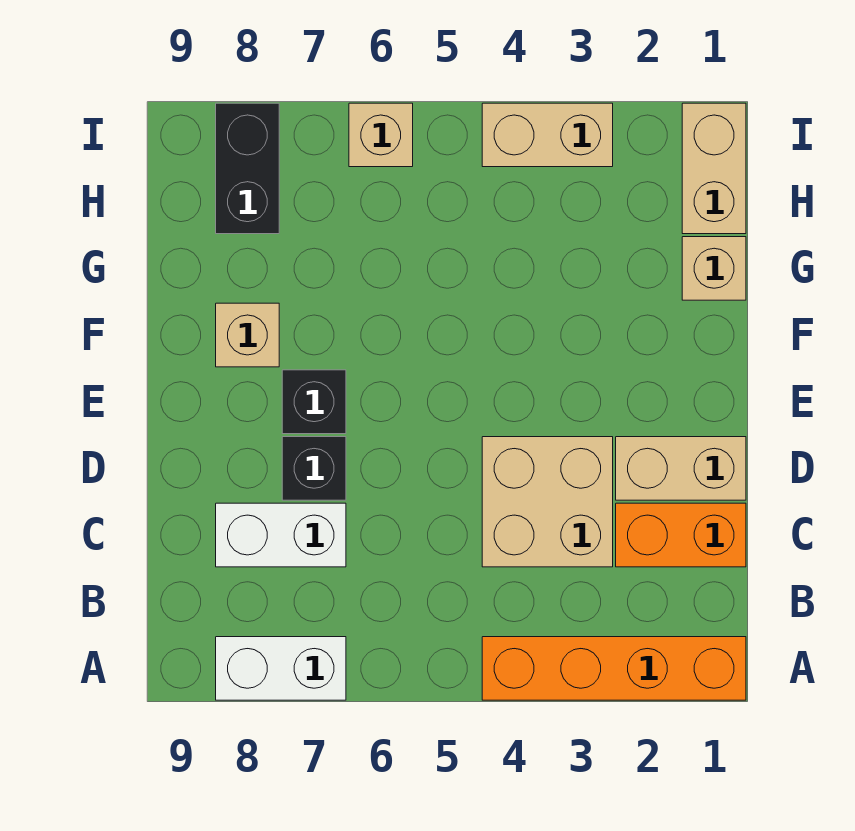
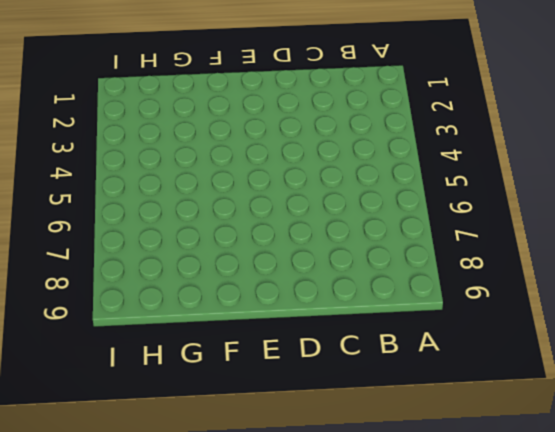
none -> orange 1x4 brick [482,637,746,700]
none -> white 1x2 brick [216,637,346,700]
none -> orange 1x2 brick [616,503,746,567]

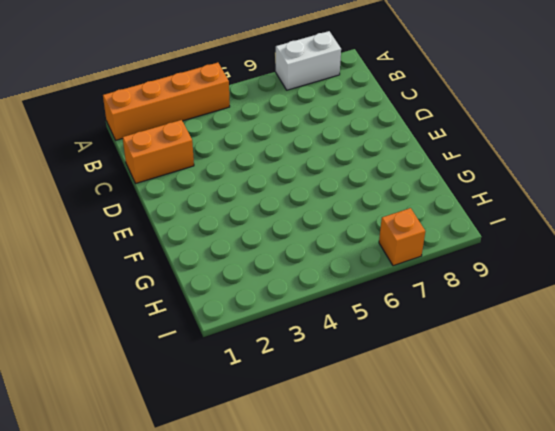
orange 1x1 brick [379,208,425,266] -> none
none -> tan 2x2 brick [482,437,613,567]
none -> white 1x2 brick [216,503,346,567]
none -> tan 1x2 brick [616,437,746,500]

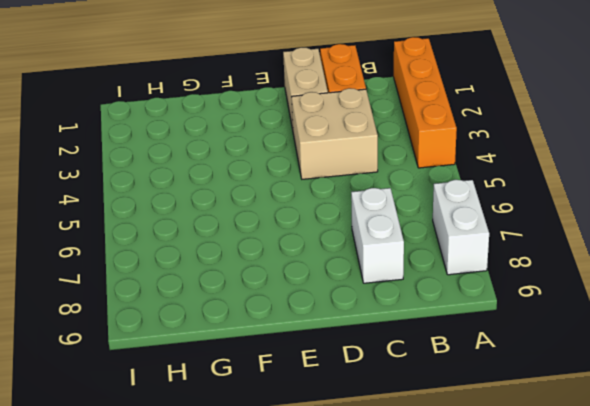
none -> black 1x1 brick [282,437,346,500]
none -> black 1x1 brick [282,370,346,434]
none -> tan 1x1 brick [216,303,279,367]

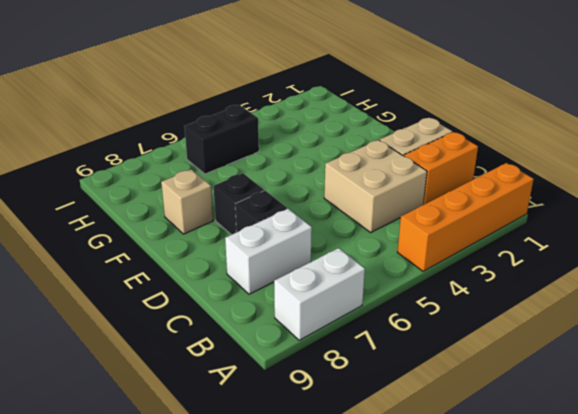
black 1x2 brick [185,105,259,174] -> black 1x2 brick turned to [216,103,279,234]
none -> tan 1x1 brick [682,237,746,300]
none -> tan 1x2 brick [682,103,746,234]
none -> tan 1x2 brick [482,103,613,167]

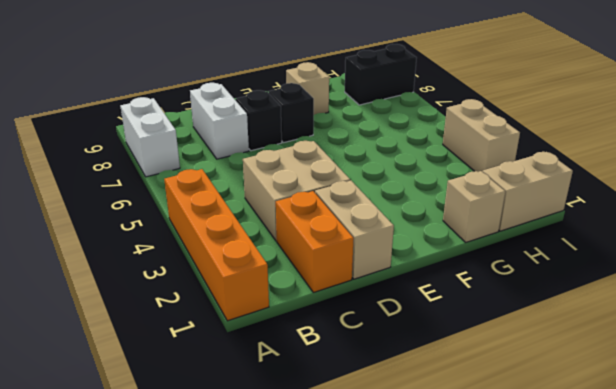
none -> tan 1x1 brick [349,103,413,167]

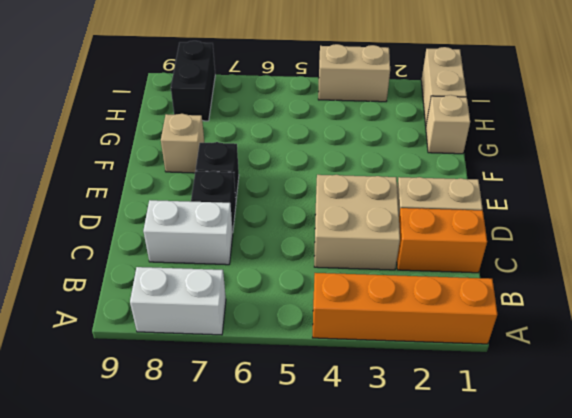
none -> tan 1x1 brick [349,103,413,167]

